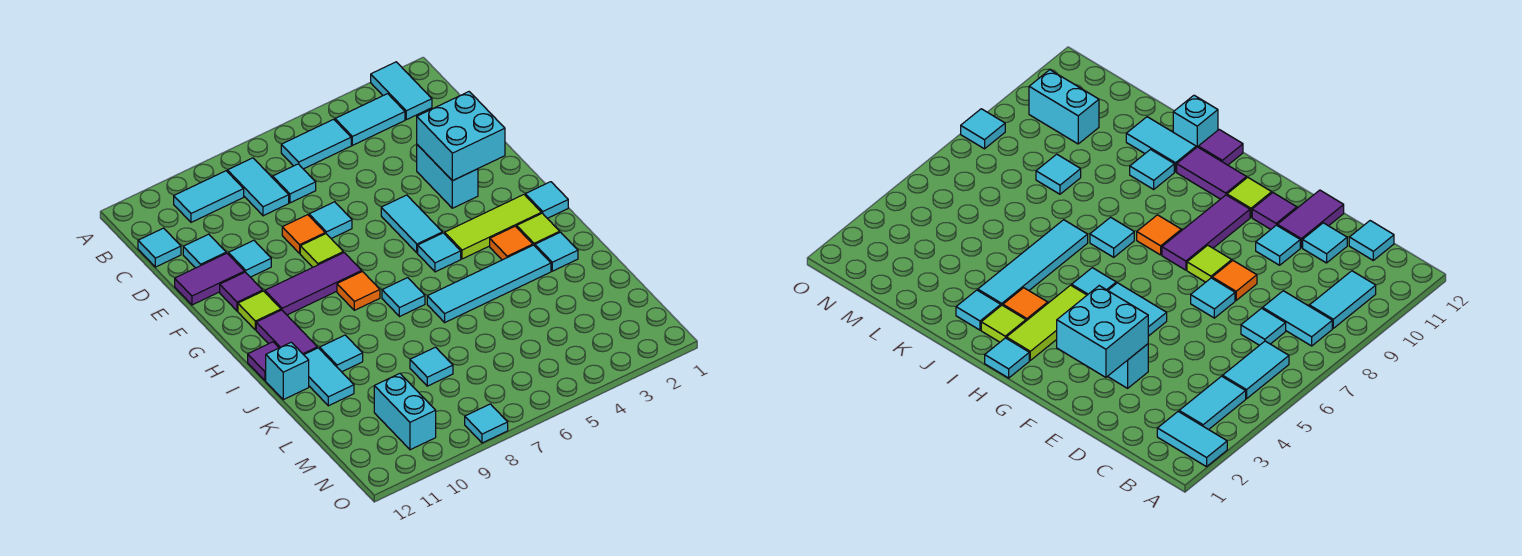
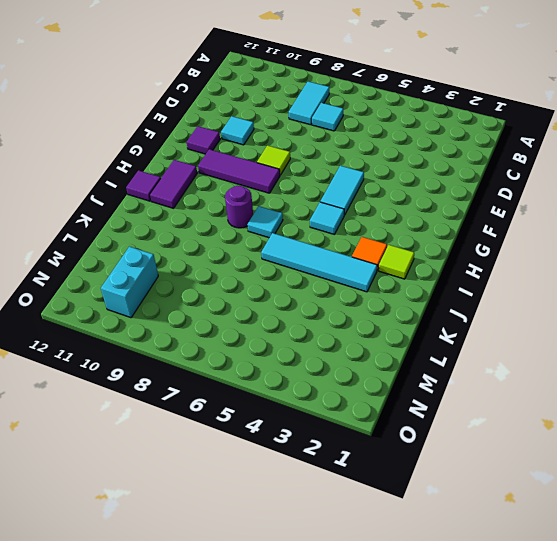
purple 1x1 round brick [225,186,253,228] -> none
none -> cyan 1x2 tile [371,62,432,120]
none -> cyan 1x2 tile [335,94,405,145]
none -> cyan 1x2 tile [281,119,351,169]
none -> cyan 1x2 tile [174,171,244,222]

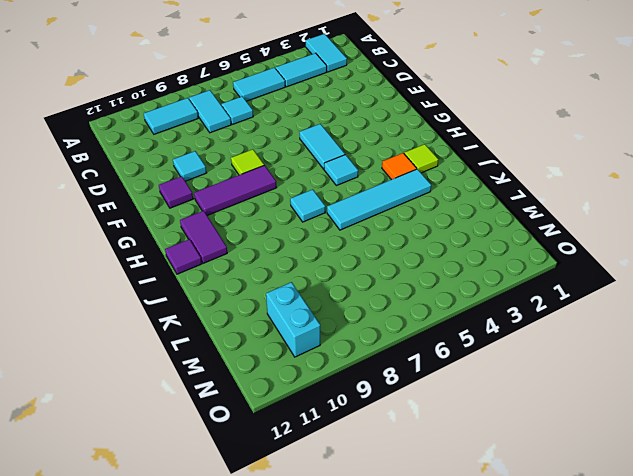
none -> cyan 1x1 tile [138,228,181,267]
none -> cyan 1x1 tile [183,234,226,268]
none -> cyan 1x2 brick [417,145,478,208]
none -> cyan 1x1 tile [309,202,352,239]

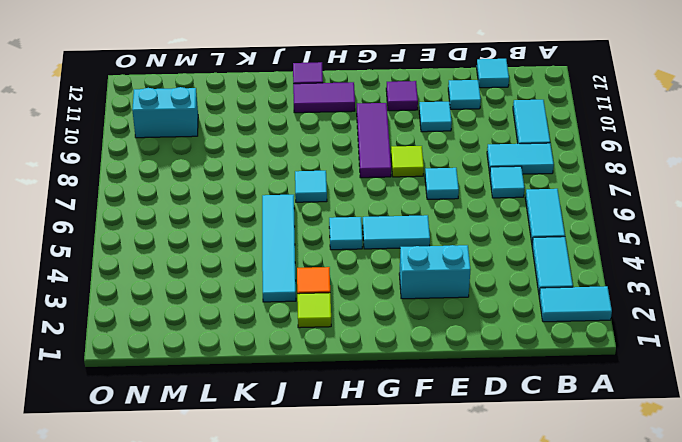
none -> orange 1x1 tile [282,215,325,253]
none -> purple 1x2 tile [175,253,244,305]
none -> lime 1x1 tile [238,291,281,330]
none -> cyan 1x1 tile [525,182,568,218]

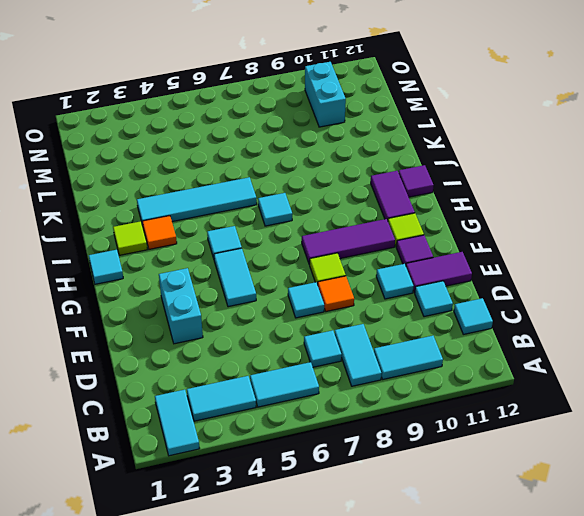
none -> lime 1x3 tile [445,195,541,259]
none -> orange 1x1 tile [337,272,380,310]
none -> cyan 1x1 tile [535,232,578,271]
none -> cyan 1x1 tile [320,335,363,372]

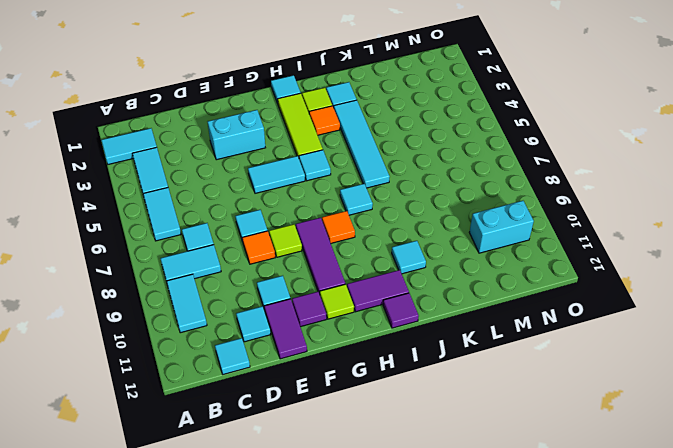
none -> cyan 1x2 tile [304,348,354,406]
none -> cyan 1x1 brick [266,342,309,400]
none -> cyan 1x1 tile [410,347,453,386]
none -> cyan 1x1 tile [465,404,508,443]

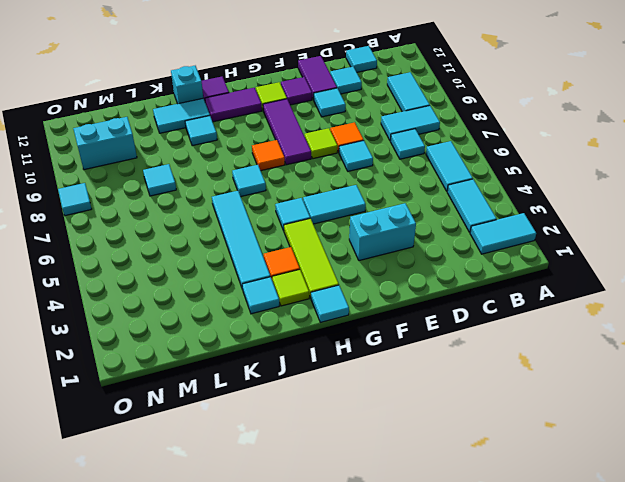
none -> cyan 2x2 brick [417,92,505,181]

